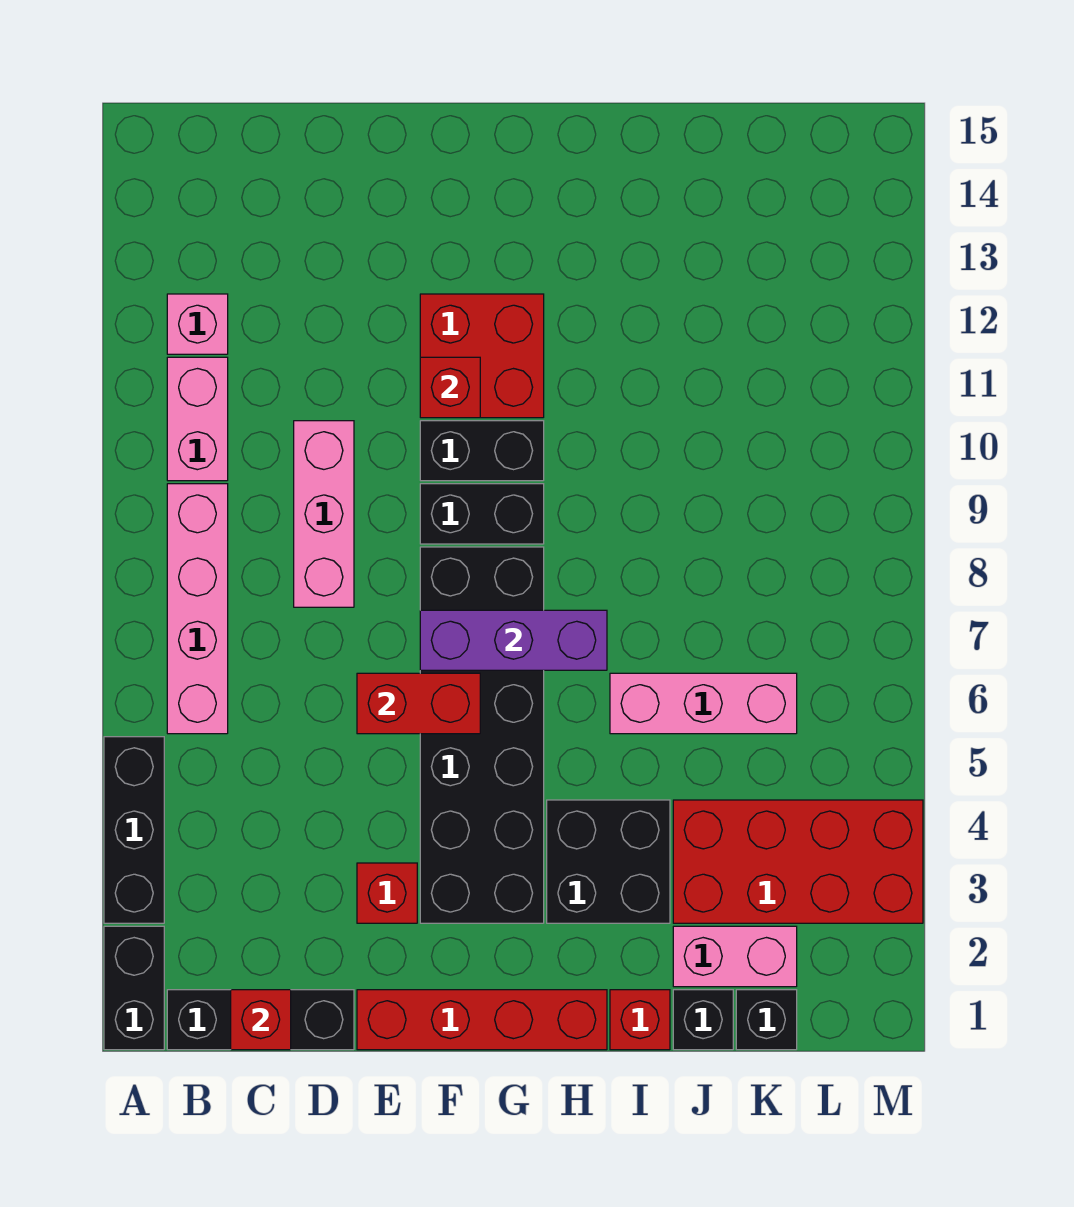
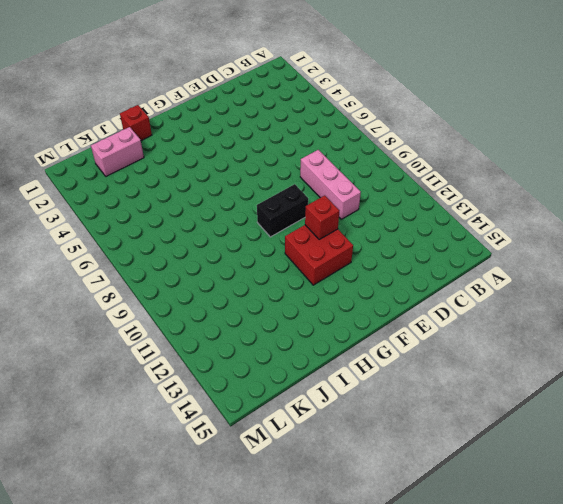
none -> black 1x2 brick [104,926,164,1050]
none -> black 1x3 brick [104,737,164,923]
none -> black 1x3 brick [167,990,354,1050]

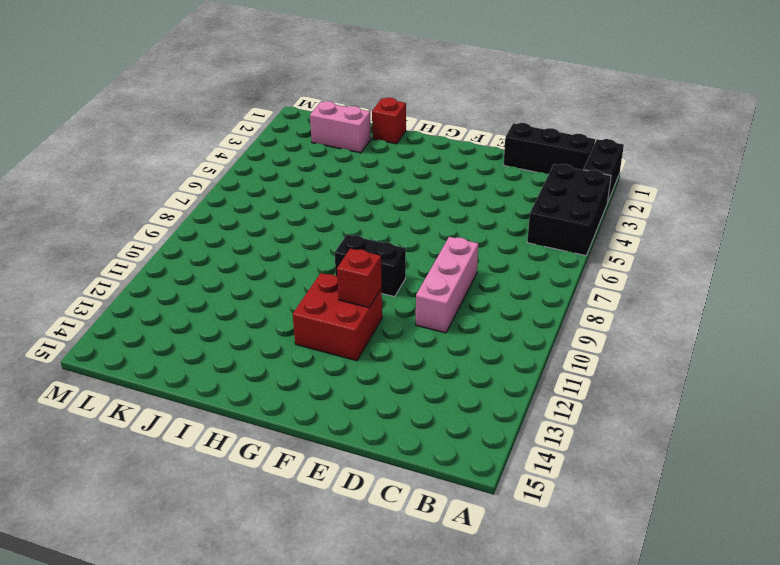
black 2x3 brick [527,164,611,256] -> black 1x3 brick [104,737,164,923]
none -> pink 1x4 brick [167,484,228,734]
none -> pink 1x2 brick [167,357,228,481]
none -> pink 1x1 brick [167,294,228,354]

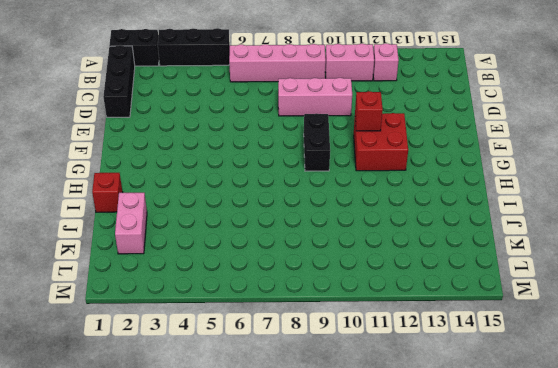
none -> red 1x4 brick [357,990,607,1050]
none -> red 1x1 brick [357,863,417,923]
none -> black 2x6 brick [420,547,544,923]

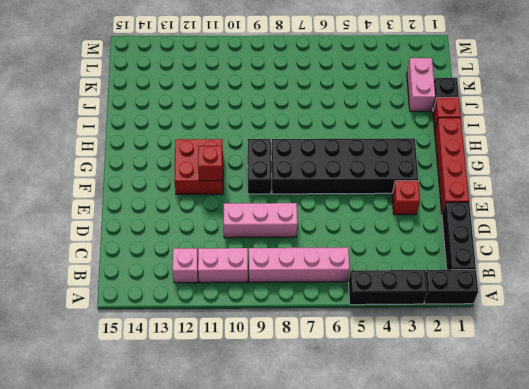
none -> black 1x2 brick [420,421,544,481]
none -> black 2x2 brick [547,800,670,923]
none -> pink 1x3 brick [610,673,797,734]

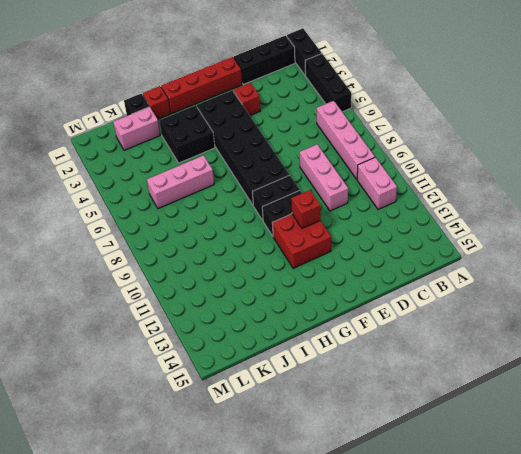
none -> pink 1x1 brick [167,294,228,354]
none -> red 2x4 brick [673,800,923,923]
none -> black 1x1 brick [736,990,797,1050]

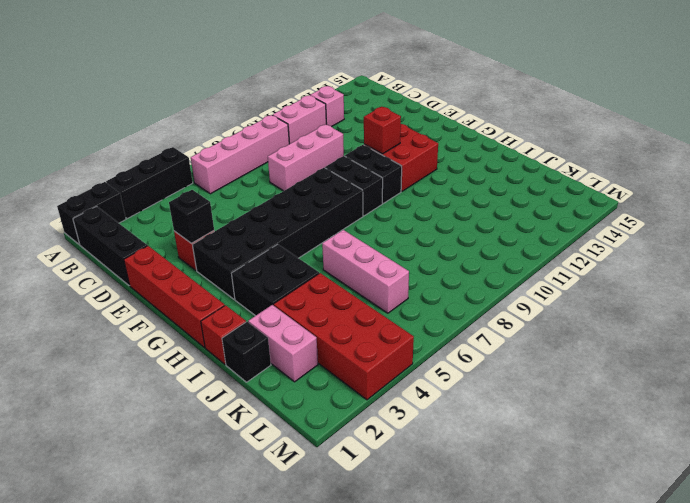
black 1x1 brick [169,190,214,243] -> black 1x1 brick moved to [736,990,797,1050]
none -> red 1x1 brick [231,990,291,1050]
none -> red 1x2 brick [357,673,480,734]
none -> purple 1x3 brick [420,610,607,670]

